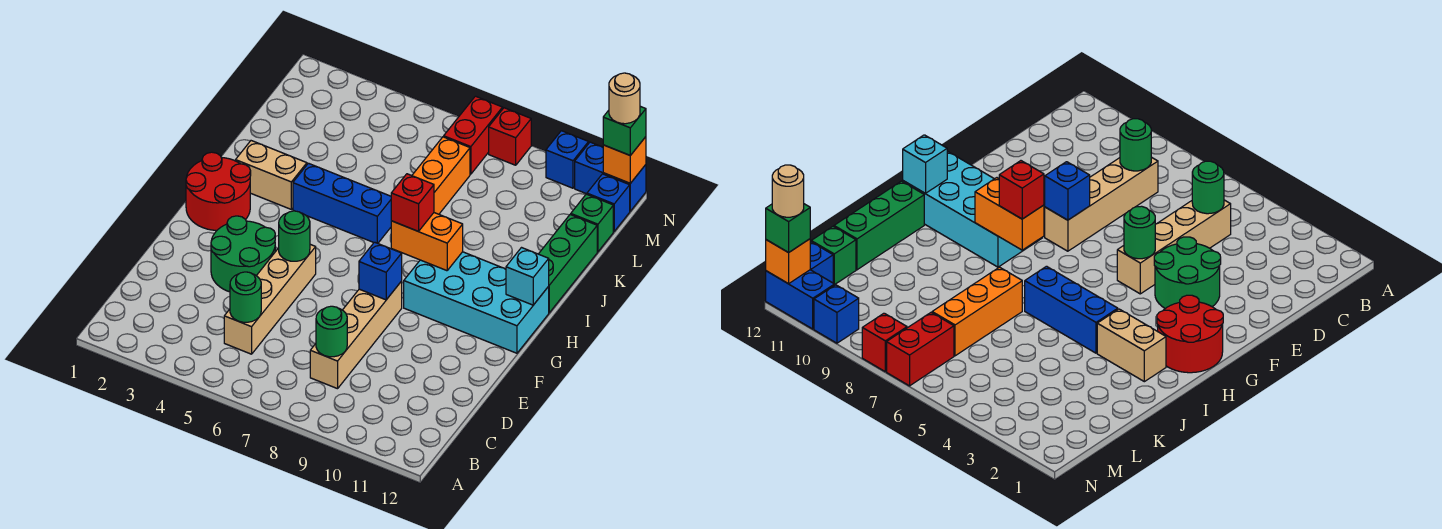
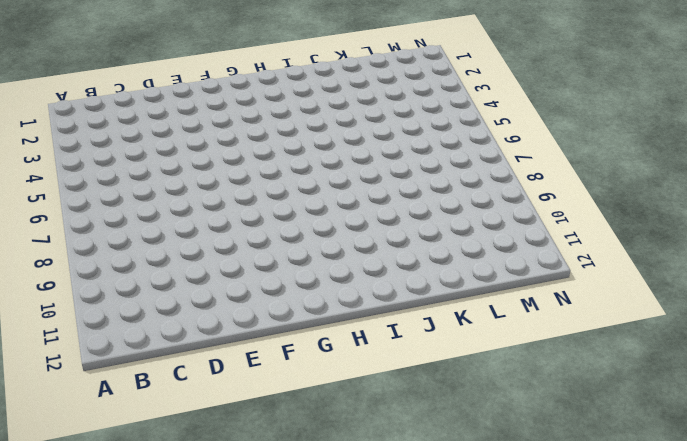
none -> tan 1x4 brick [224,244,316,354]
none -> tan 1x4 brick [310,281,402,389]
none -> green 2x2 round brick [211,216,275,292]

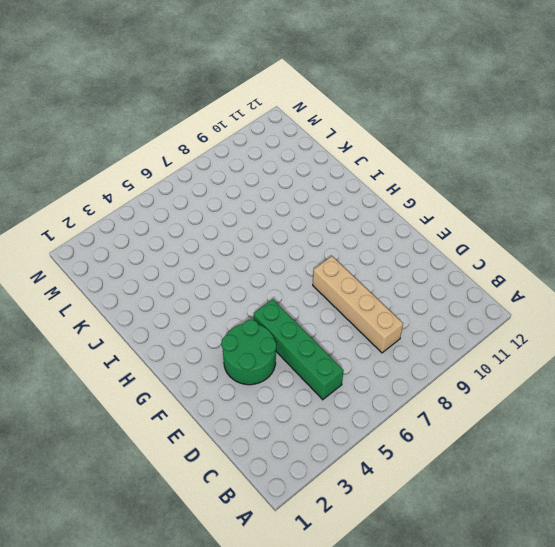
green 1x4 brick [254,299,344,400] -> tan 1x4 brick [224,244,316,354]
none -> red 2x2 round brick [186,152,251,230]
none -> cyan 2x4 brick [404,252,549,353]
none -> tan 1x2 brick [236,141,307,209]

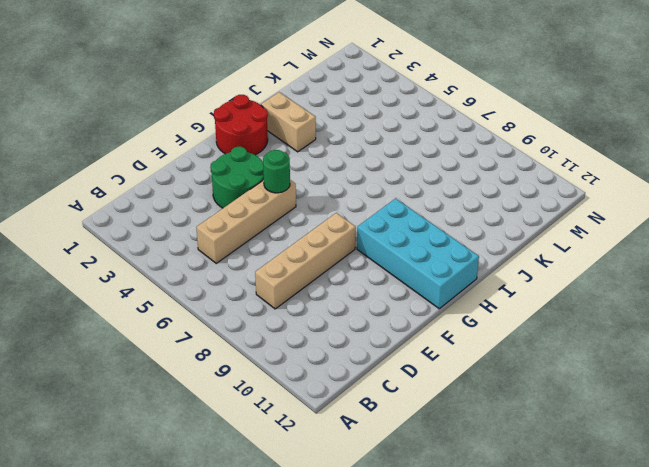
none -> blue 1x3 brick [293,163,391,243]
none -> green 1x3 brick [539,214,597,313]
none -> orange 1x3 brick [412,137,470,214]

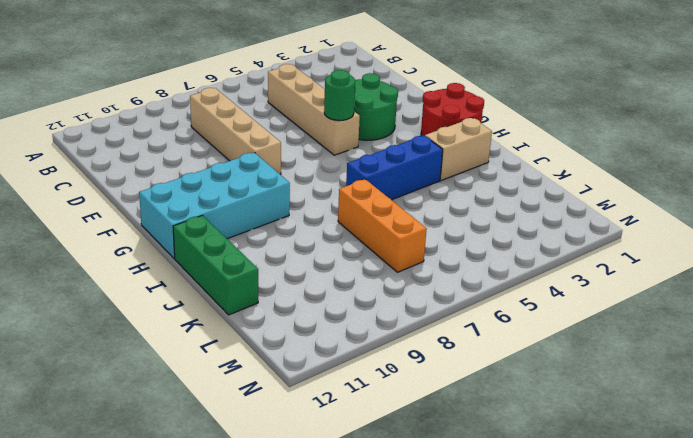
none -> green 1x1 brick [571,194,613,252]
none -> red 1x2 brick [444,96,503,174]
none -> blue 1x1 brick [587,174,630,231]

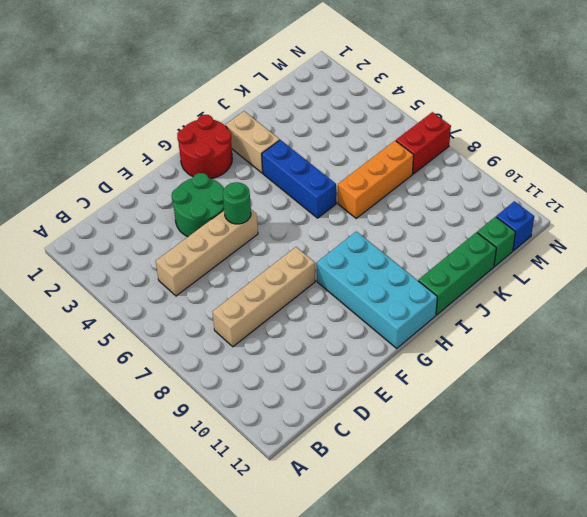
none -> red 1x1 brick [489,108,531,165]
none -> blue 1x1 brick [546,131,589,188]
none -> blue 1x2 brick [575,142,646,211]

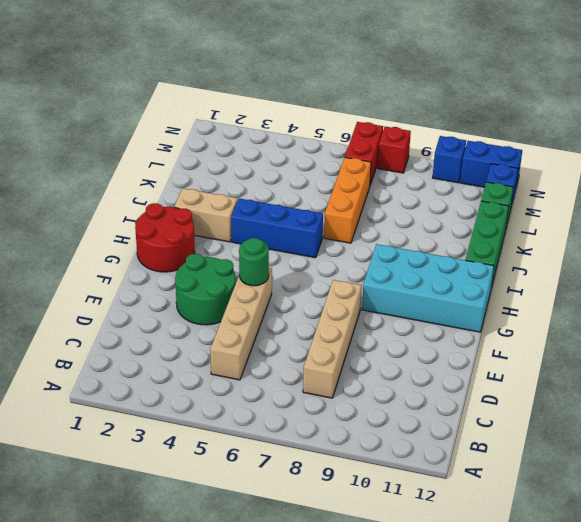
none -> green 1x1 round brick [230,272,261,322]
none -> green 1x1 round brick [316,306,347,357]
none -> blue 1x1 brick [359,242,402,300]

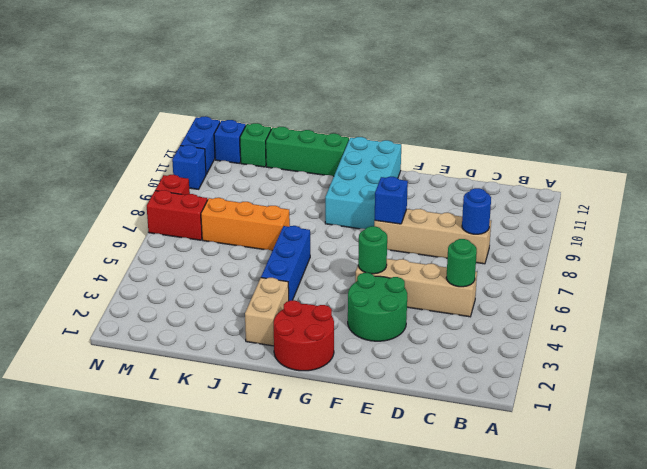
blue 1x1 round brick [462,188,491,234] -> green 1x1 round brick [316,306,347,357]
none -> orange 1x2 brick [391,213,463,271]
none -> cyan 1x1 brick [506,248,549,305]
none -> orange 1x1 brick [603,137,646,183]

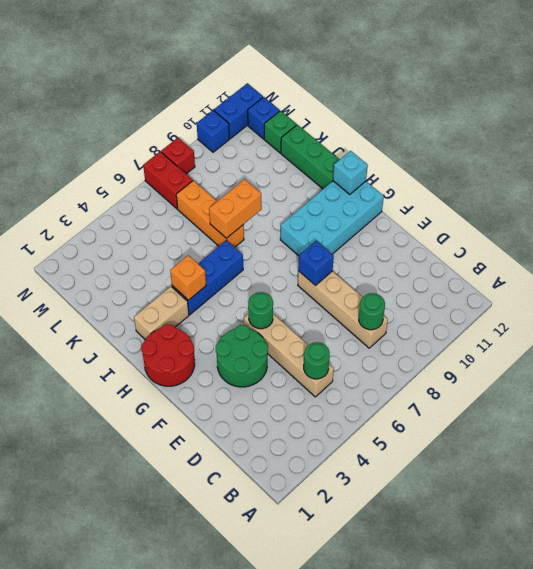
orange 1x1 brick [170,255,206,300] -> orange 1x1 brick moved to [603,137,646,183]
orange 1x2 brick [209,179,262,238] -> orange 1x2 brick moved to [391,213,463,271]
none -> red 1x1 brick [391,174,434,231]
none -> green 1x1 brick [603,106,646,155]
none -> tan 1x1 round brick [609,73,640,124]

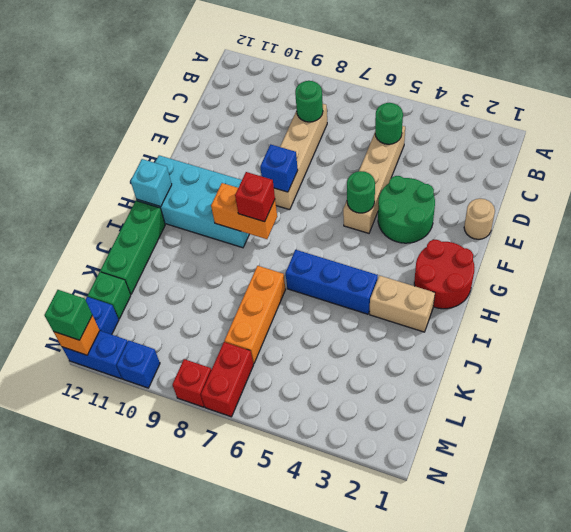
tan 1x1 round brick [464,199,495,239] -> tan 1x1 round brick moved to [609,73,640,124]

